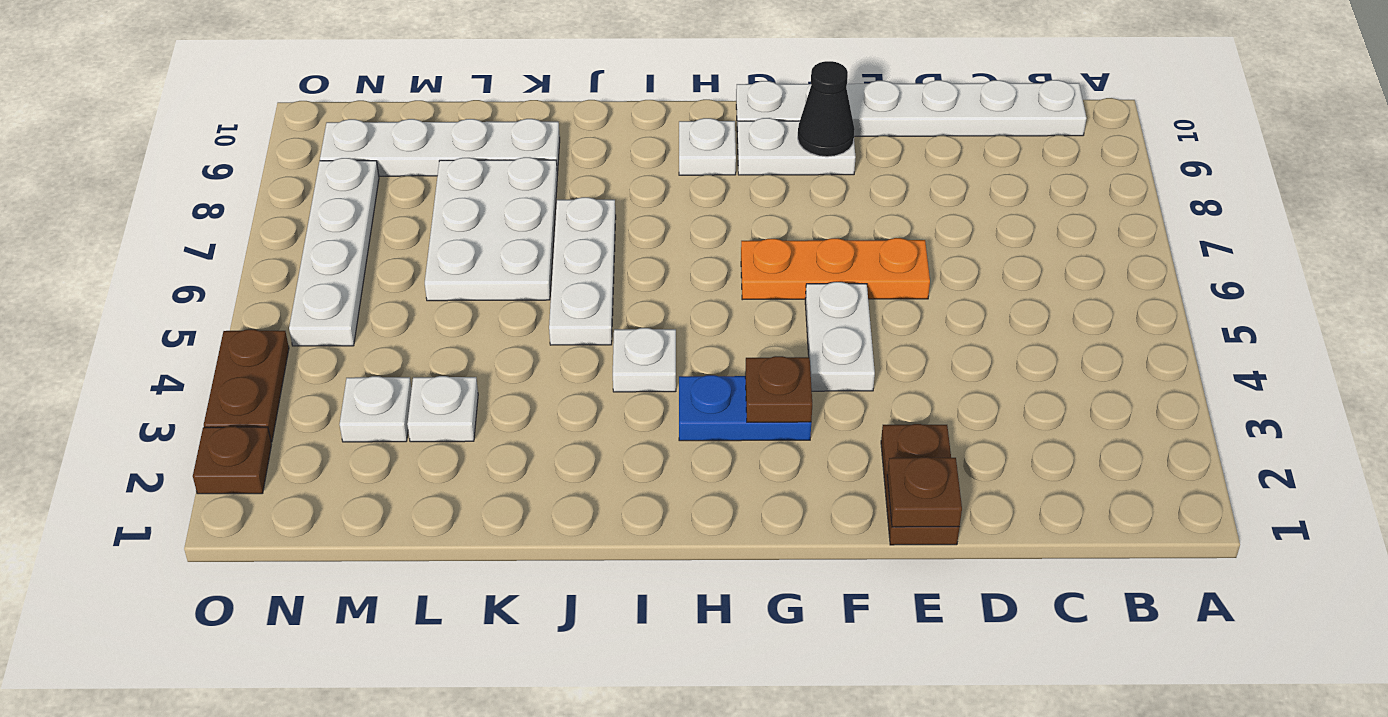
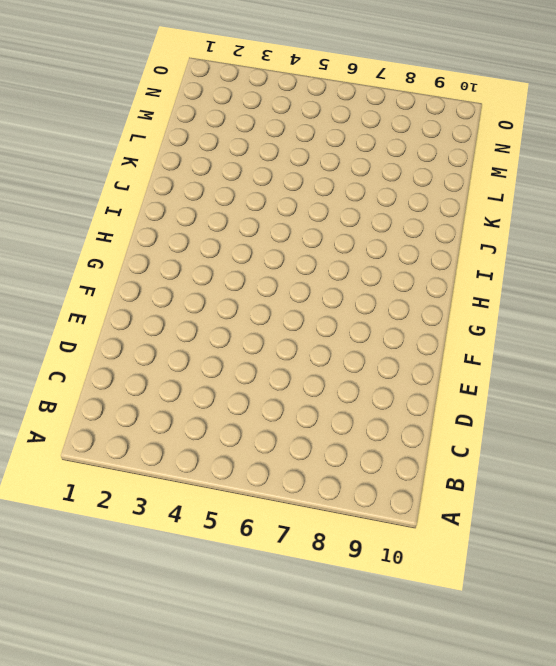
none -> white 1x6 plate [736,80,1086,136]
none -> brown 1x2 plate [881,424,959,545]
none -> orange 1x3 plate [741,238,930,300]

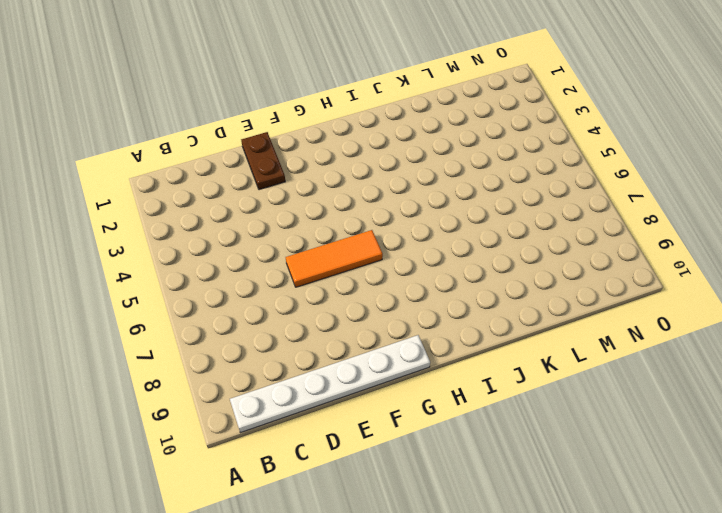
orange 1x3 tile [286,230,383,287] -> orange 1x3 plate [741,238,930,300]
none -> white 1x2 plate [805,282,875,391]
none -> white 1x2 plate [737,118,856,175]
none -> blue 1x2 plate [679,375,811,441]

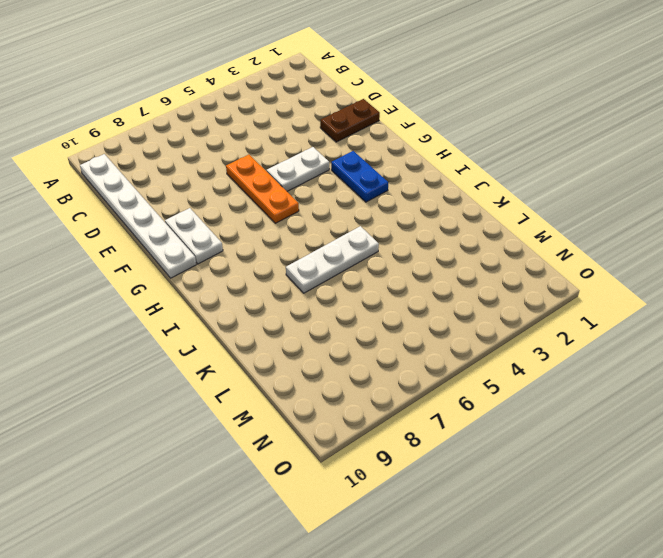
none -> white 1x1 plate [679,118,736,175]
none -> white 1x1 plate [613,328,676,392]
none -> white 2x3 plate [425,157,557,301]

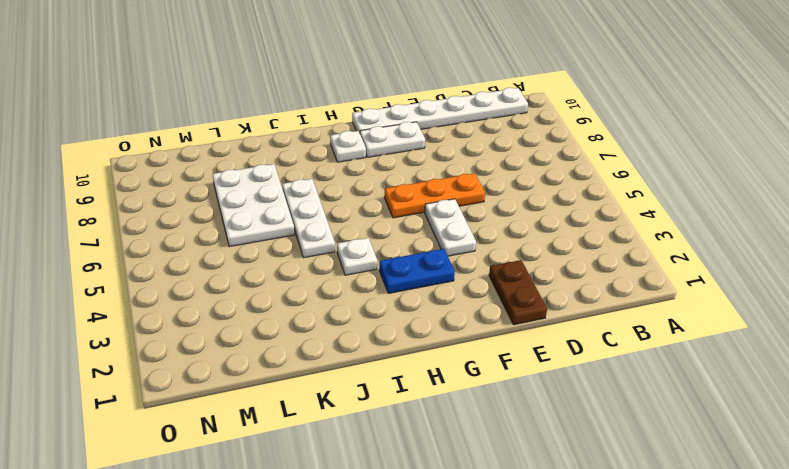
none -> white 1x4 plate [320,119,560,176]
none -> white 1x1 plate [407,376,478,442]
none -> white 1x1 plate [340,376,412,442]

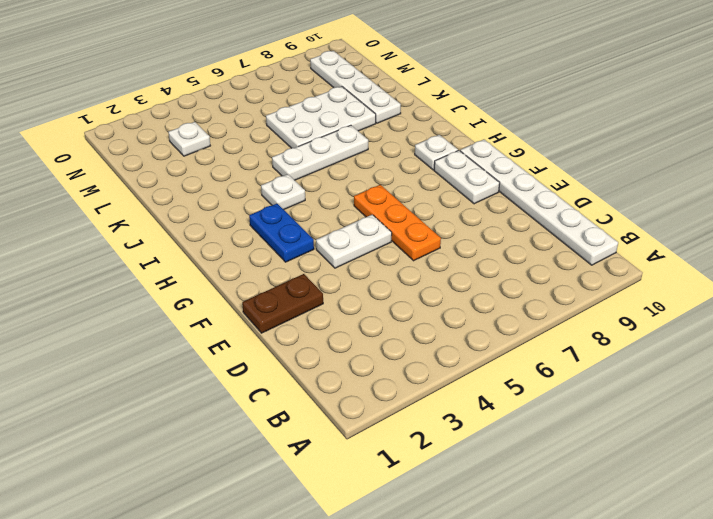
none -> white 1x1 plate [407,376,478,442]
none -> white 1x4 plate [289,158,379,346]
none -> brown 1x1 plate [193,427,272,494]

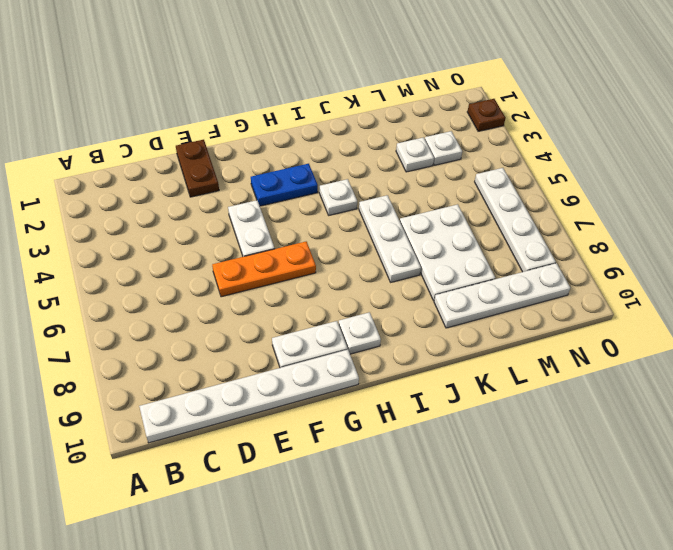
none -> brown 1x2 plate [204,329,289,442]
none -> brown 1x1 plate [887,457,962,527]
none -> black 1x1 cone [798,61,855,157]

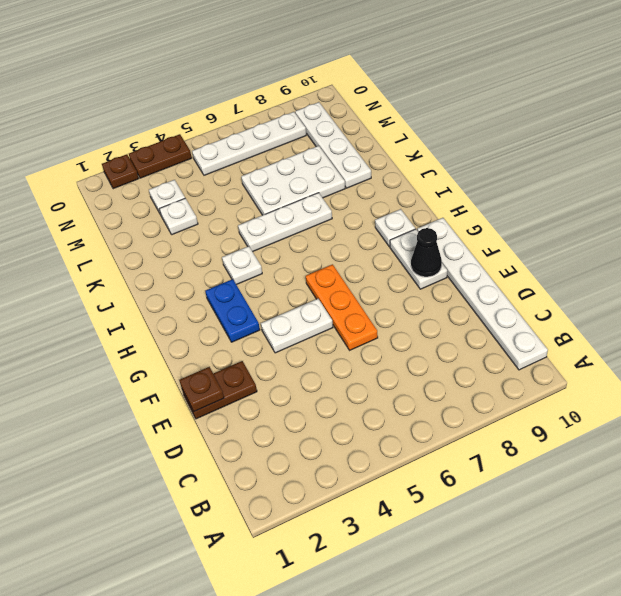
none -> brown 1x1 plate [745,356,812,422]

